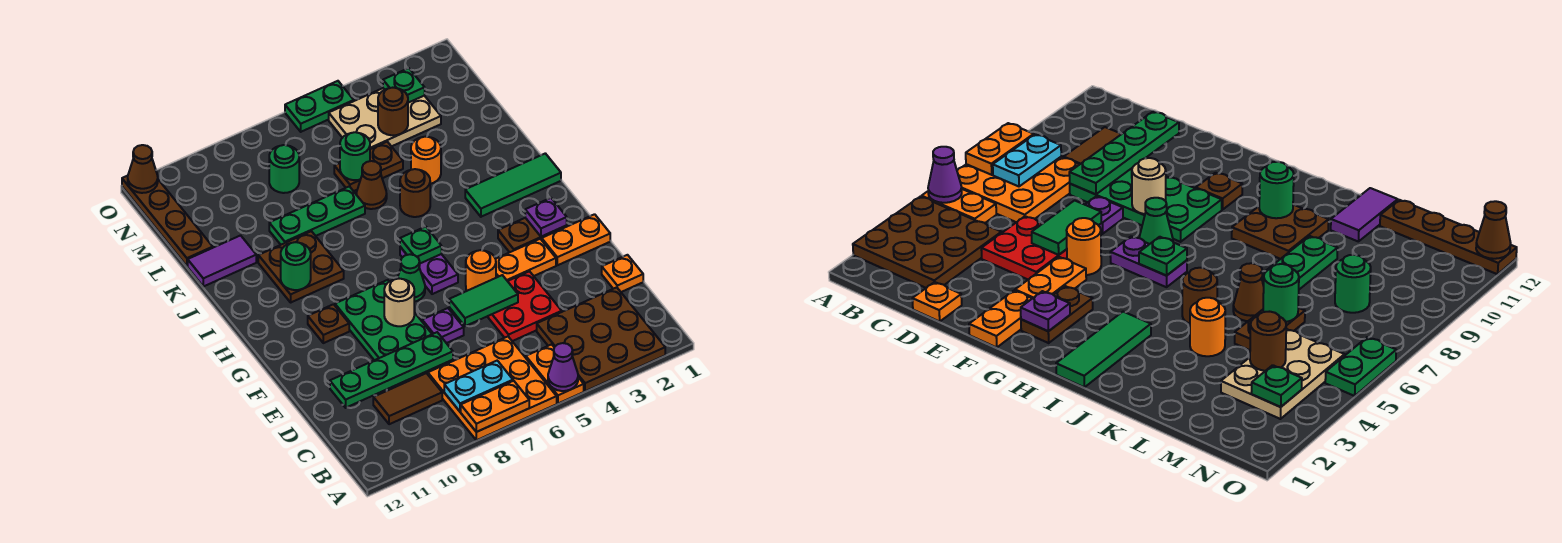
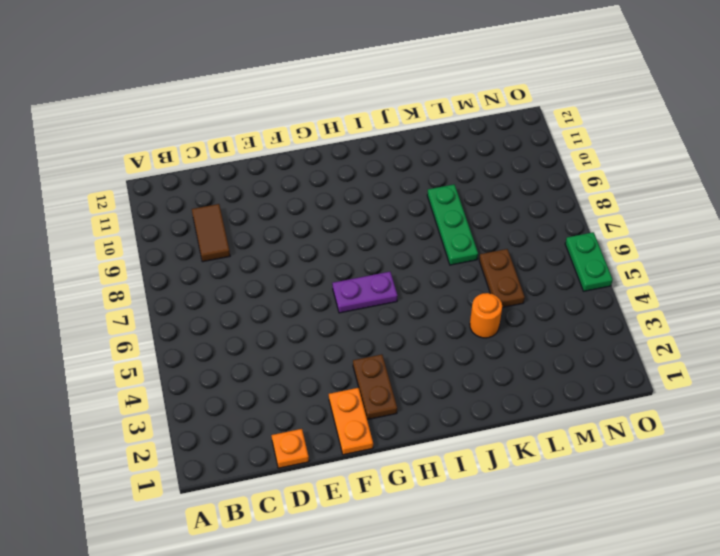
none -> brown 3x3 plate [537,287,665,391]
none -> orange 1x2 plate [526,344,584,403]
none -> orange 3x3 plate [428,337,557,440]
none -> red 2x2 plate [487,271,562,341]

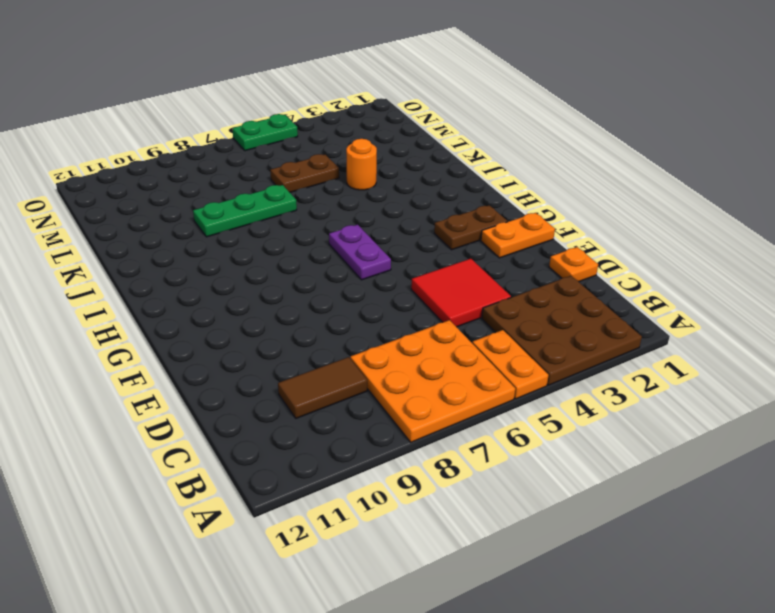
red 2x2 tile [411,259,511,327] -> red 2x2 plate [487,271,562,341]
none -> green 2x4 plate [335,280,453,387]
none -> purple 1x1 plate [422,308,464,343]
none -> orange 1x2 plate [496,239,556,281]
none -> orange 1x1 round brick [466,250,496,291]

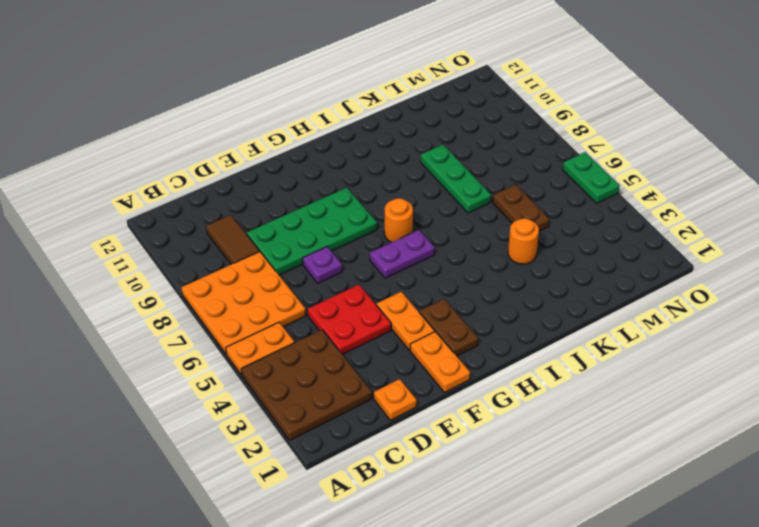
orange 1x1 round brick [384,198,413,242] -> orange 1x1 round brick moved to [466,250,496,291]
none -> green 1x1 cone [397,254,425,302]
none -> brown 1x1 plate [308,304,349,343]
none -> green 1x3 tile [465,153,561,217]
none -> brown 2x2 plate [258,231,344,302]

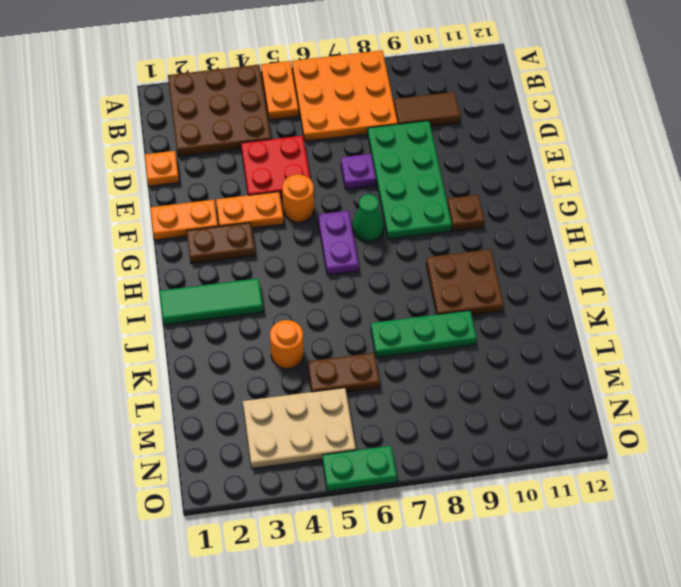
none -> brown 1x1 round brick [400,169,430,217]
none -> brown 1x1 cone [356,161,387,209]
none -> purple 1x2 tile [188,235,256,287]
none -> brown 1x4 plate [122,176,213,266]

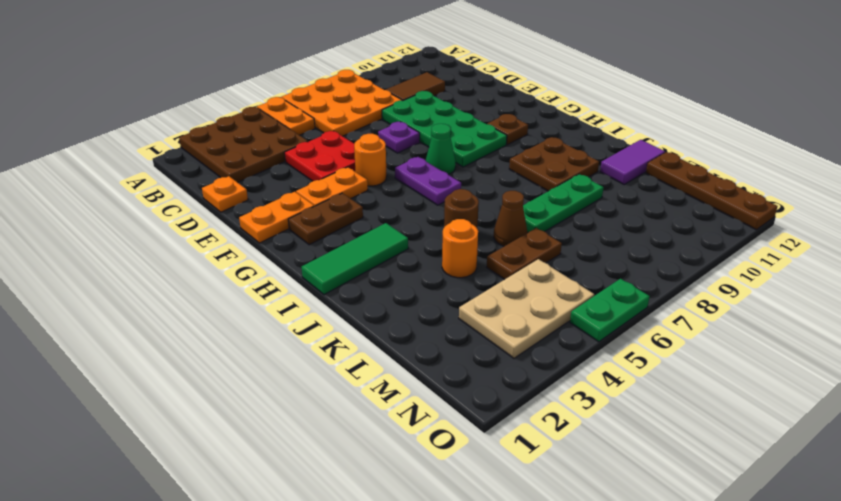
none -> green 1x1 round brick [269,145,299,193]
none -> purple 1x1 cone [548,343,578,391]
none -> orange 1x2 plate [461,381,529,432]
none -> cyan 1x2 plate [444,361,513,412]

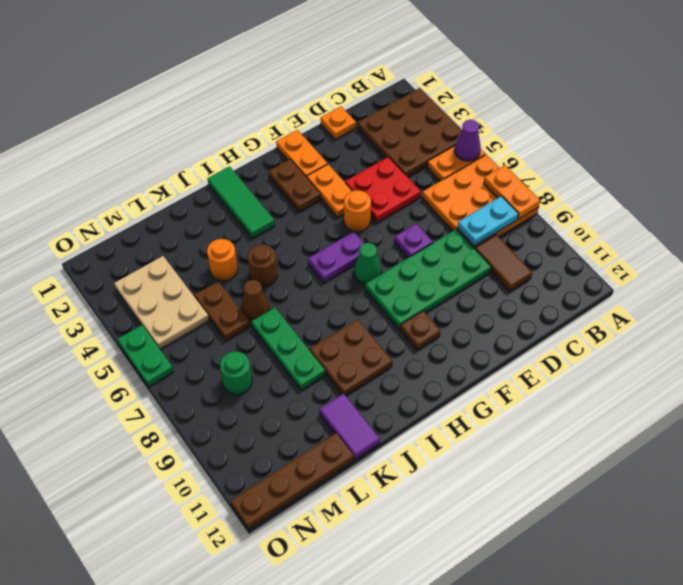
cyan 1x2 plate [457,196,519,246] -> cyan 1x2 plate turned to [444,361,513,412]
none -> green 1x4 plate [330,332,453,408]
none -> green 1x2 tile [449,275,518,326]
none -> tan 1x1 round brick [384,279,414,326]
none -> purple 1x1 plate [525,198,567,237]

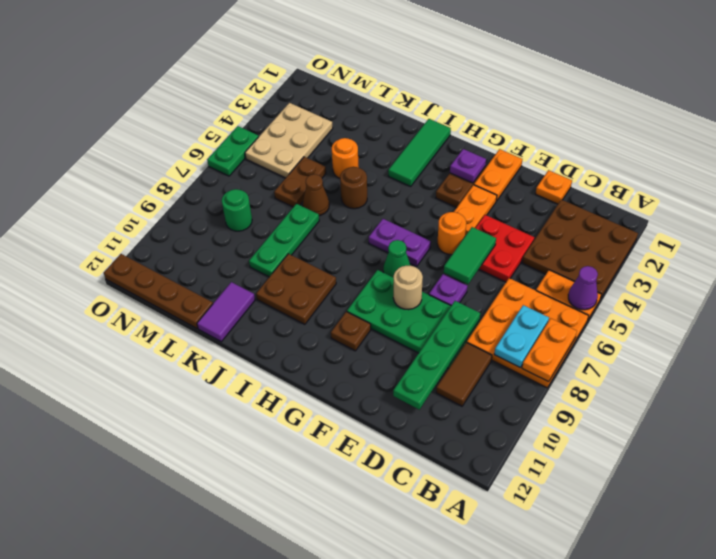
none -> green 1x1 plate [400,227,442,263]
none -> green 1x1 round brick [281,242,311,290]
none -> green 1x1 round brick [340,132,370,180]
none -> brown 1x1 round brick [378,88,408,135]

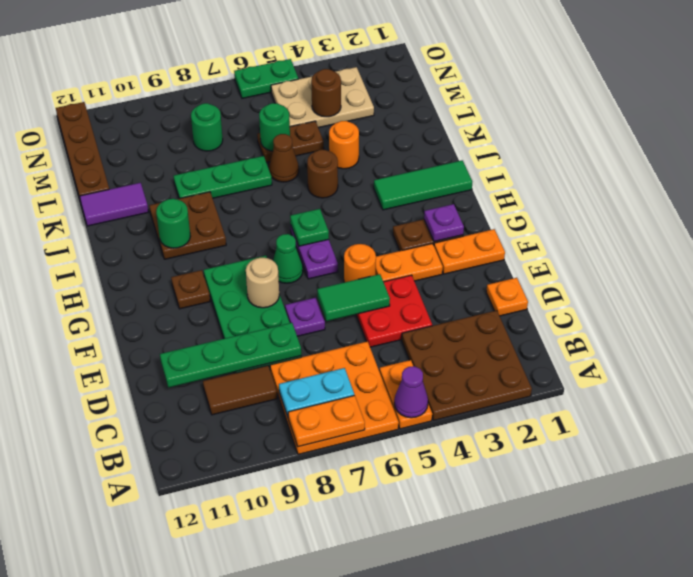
none -> green 1x1 plate [383,68,425,103]
none -> brown 1x1 cone [128,145,158,193]

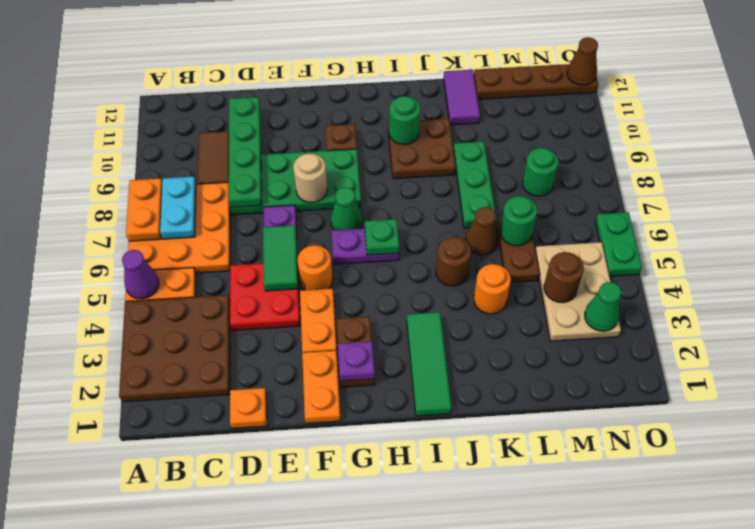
green 1x1 cone [585,282,621,331] -> green 1x1 plate [383,68,425,103]

